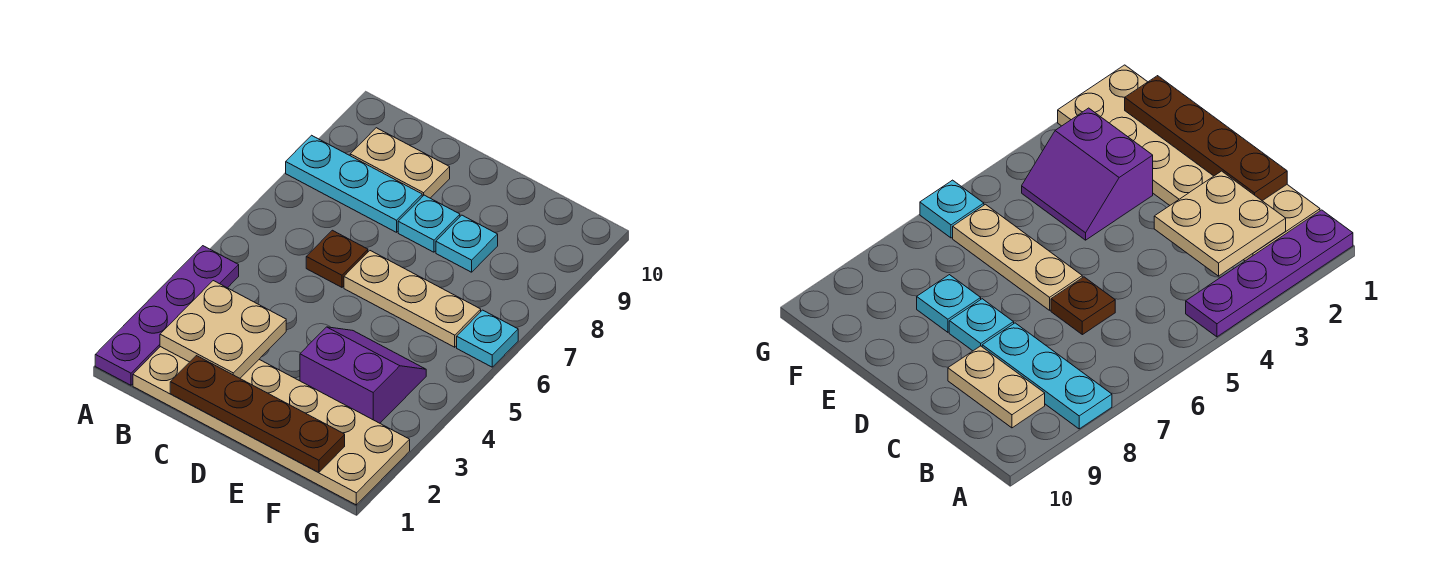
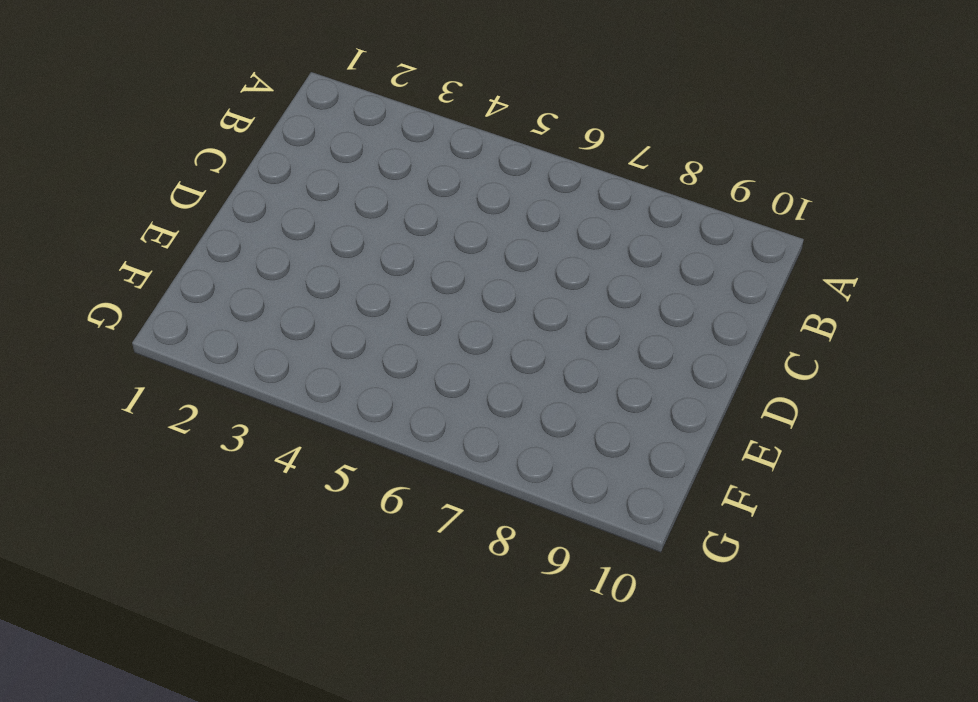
none -> purple 1x4 plate [95,246,239,385]
none -> cyan 1x3 plate [286,135,422,232]
none -> tan 2x6 plate [133,347,410,505]

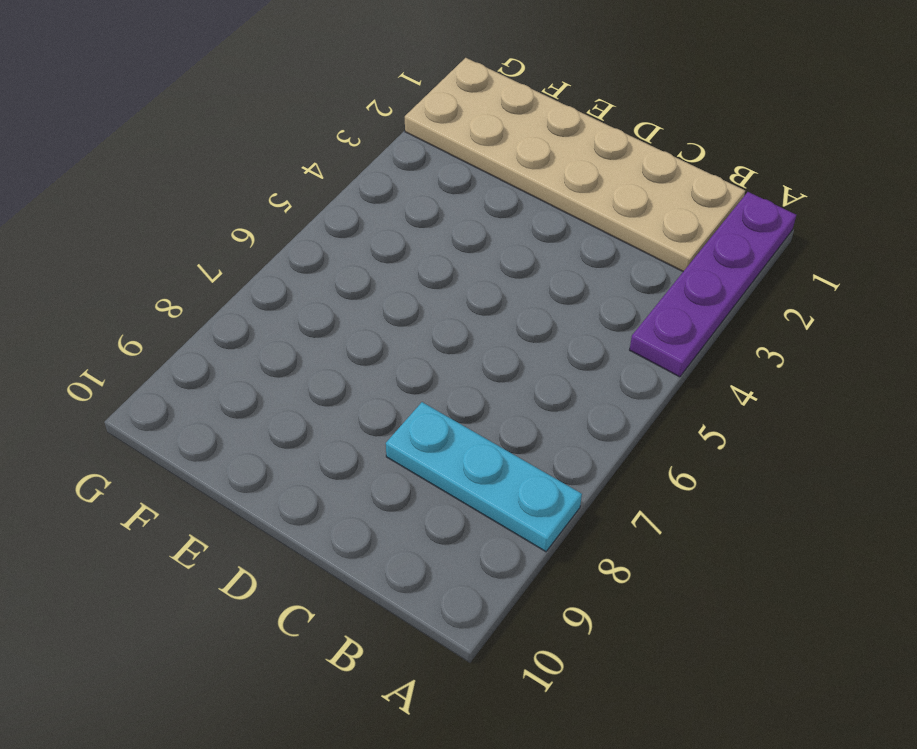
none -> tan 1x2 plate [350,128,450,198]
none -> brown 1x1 plate [306,230,368,287]
none -> tan 1x3 plate [344,251,481,347]

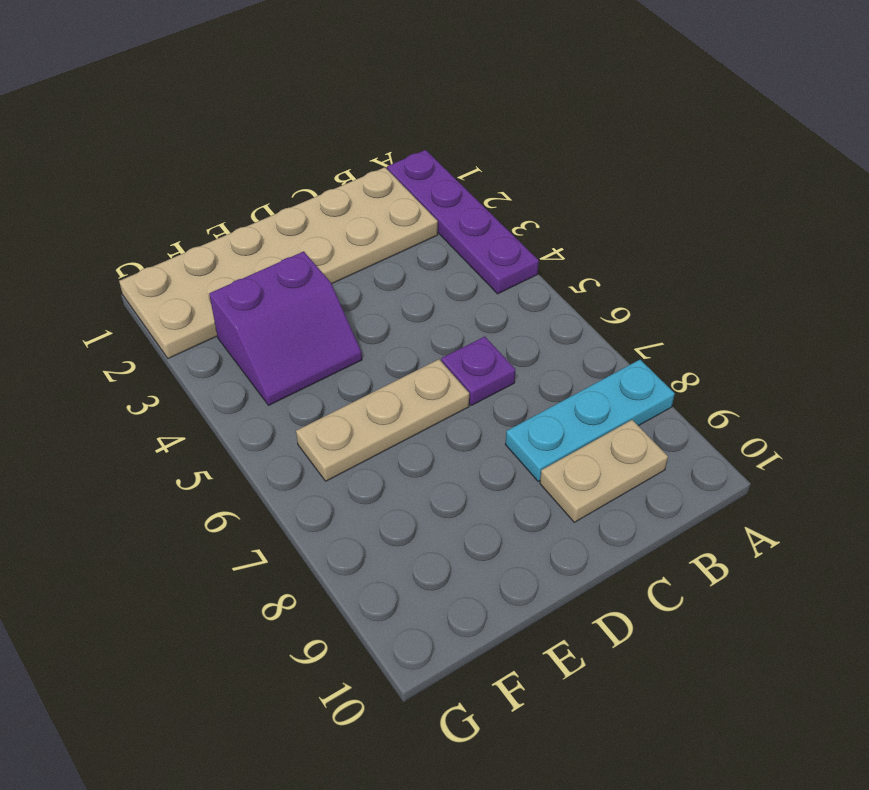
purple 1x1 plate [441,337,515,406] -> brown 1x1 plate [306,230,368,287]
none -> cyan 1x1 plate [398,195,460,252]
none -> cyan 1x1 plate [436,215,498,272]
none -> cyan 1x1 plate [457,310,518,367]

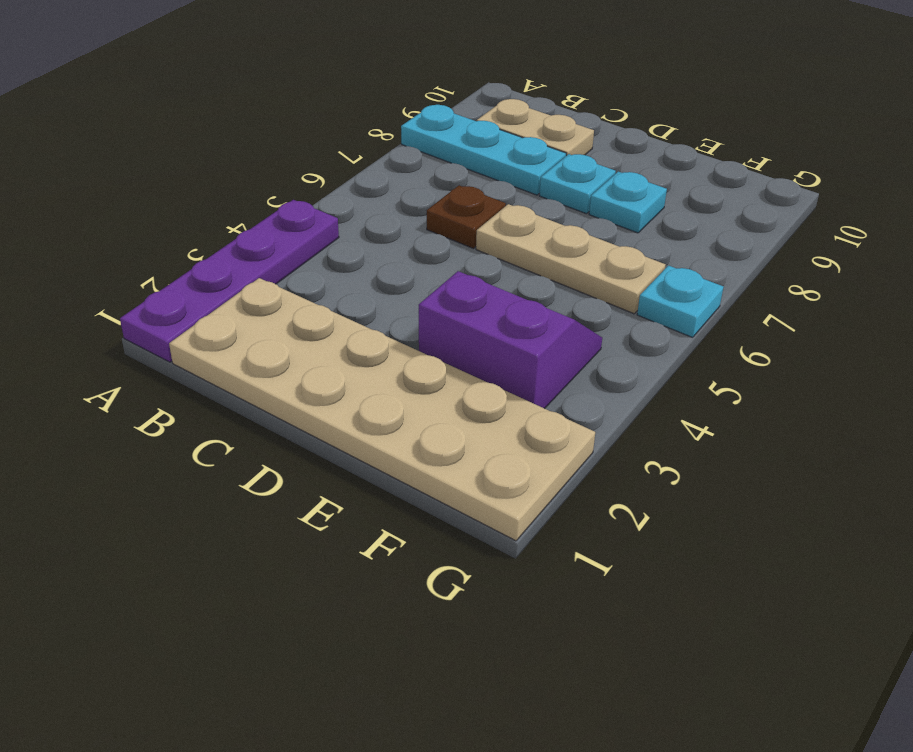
none -> tan 2x2 plate [160,281,286,378]
none -> brown 1x4 plate [170,356,345,473]

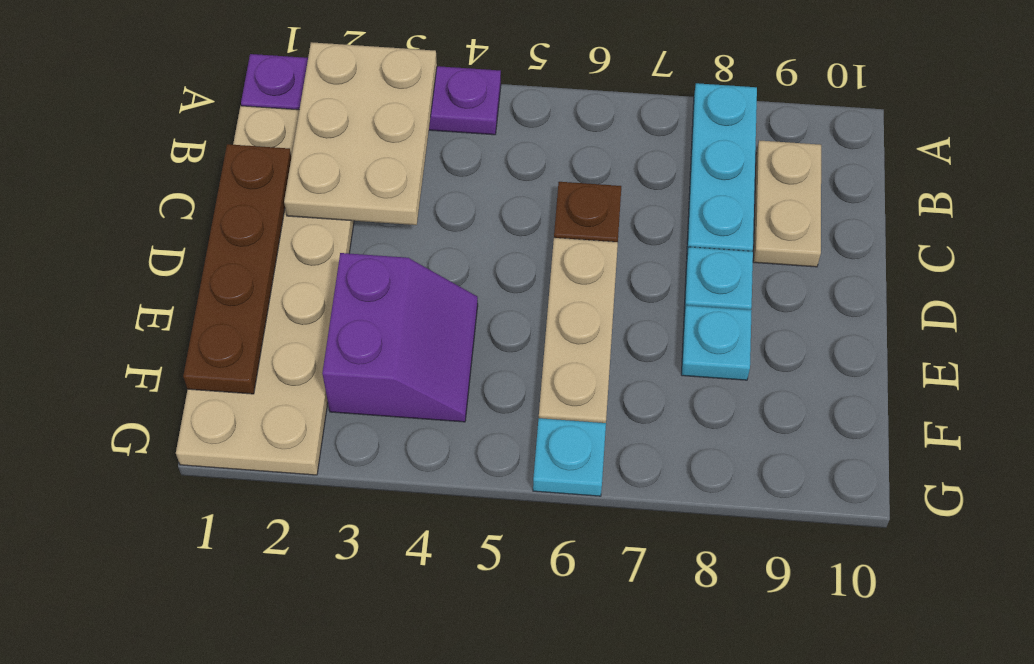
tan 2x3 plate [284,42,437,225] -> tan 2x2 plate [160,281,286,378]

